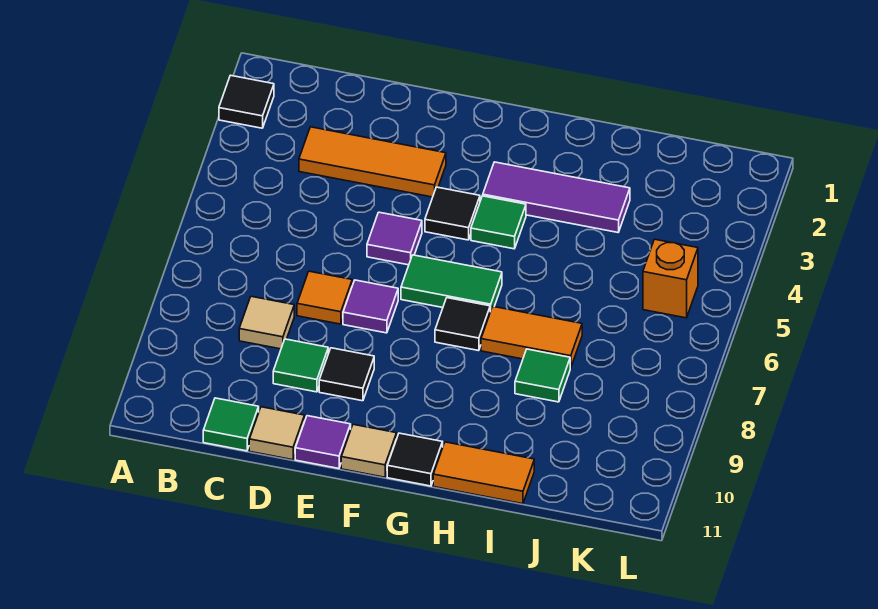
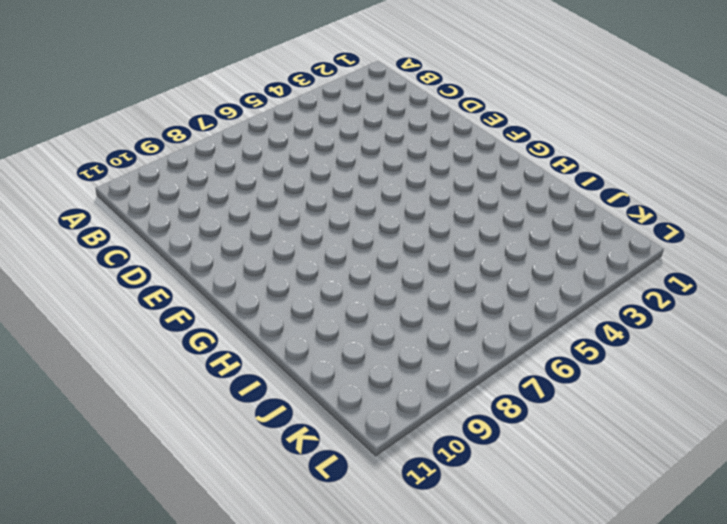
none -> black 1x1 tile [219,75,274,128]
none -> orange 1x3 tile [299,127,446,197]
none -> tan 1x1 tile [239,296,294,349]

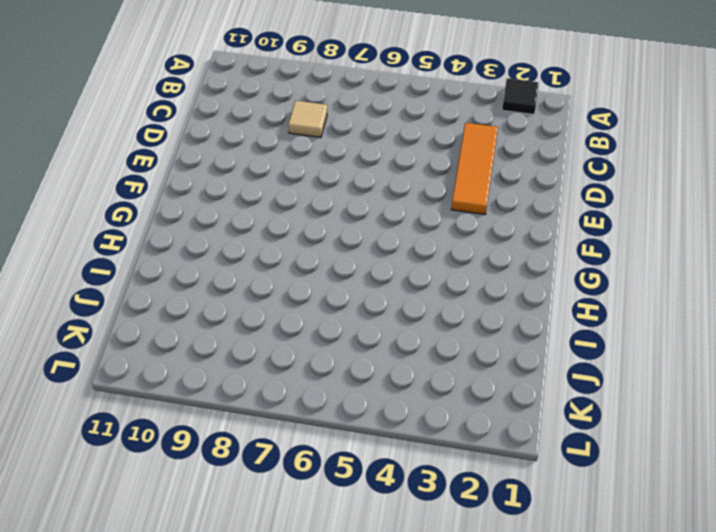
none -> green 1x1 tile [203,398,259,451]
none -> orange 1x1 tile [297,271,352,324]
none -> green 1x1 tile [273,339,328,392]

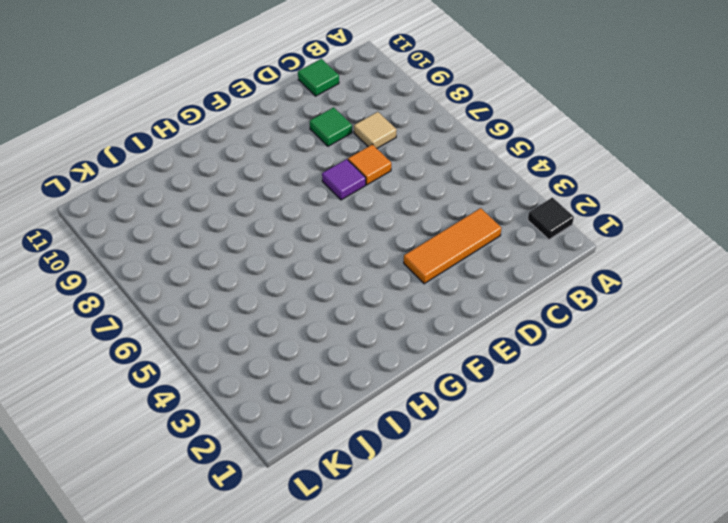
none -> tan 1x1 tile [249,407,305,460]
none -> purple 1x1 tile [367,212,422,265]
none -> black 1x1 tile [319,348,374,401]

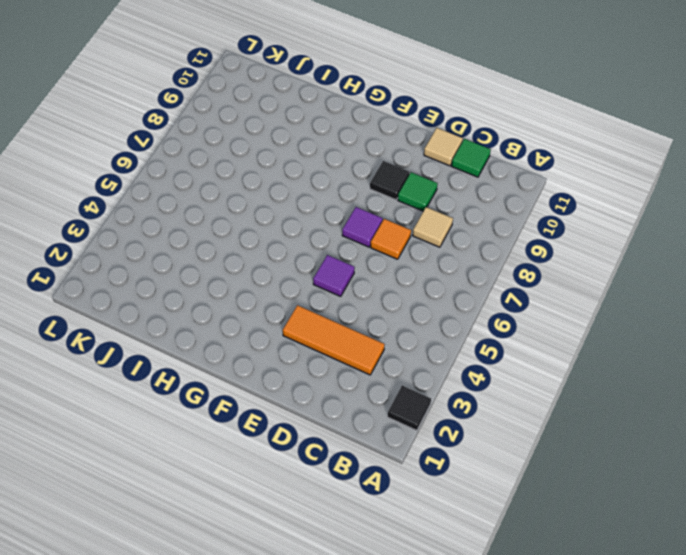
none -> purple 1x1 tile [295,416,351,469]
none -> black 1x1 tile [425,187,480,240]
none -> green 1x2 tile [401,255,502,312]

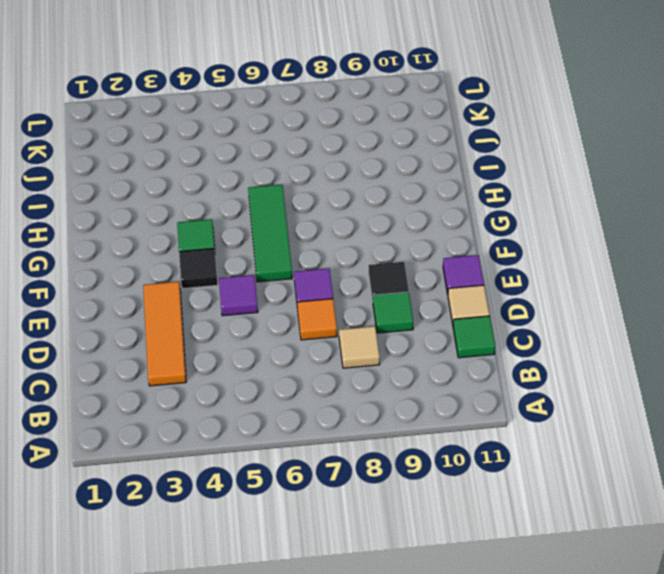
green 1x3 tile [248,185,292,282] -> green 1x2 tile [401,255,502,312]
none -> black 1x1 tile [219,75,274,128]
none -> tan 1x1 tile [341,424,397,477]
none -> purple 1x3 tile [483,162,630,232]

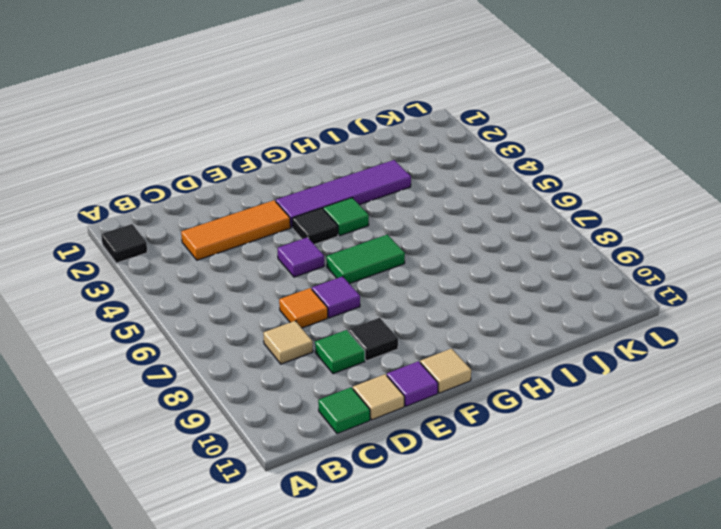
purple 1x4 tile [276,160,411,228] -> purple 1x3 tile [483,162,630,232]
none -> black 1x1 tile [435,298,490,351]
none -> black 1x1 tile [387,433,443,486]
none -> orange 1x2 tile [481,307,582,368]

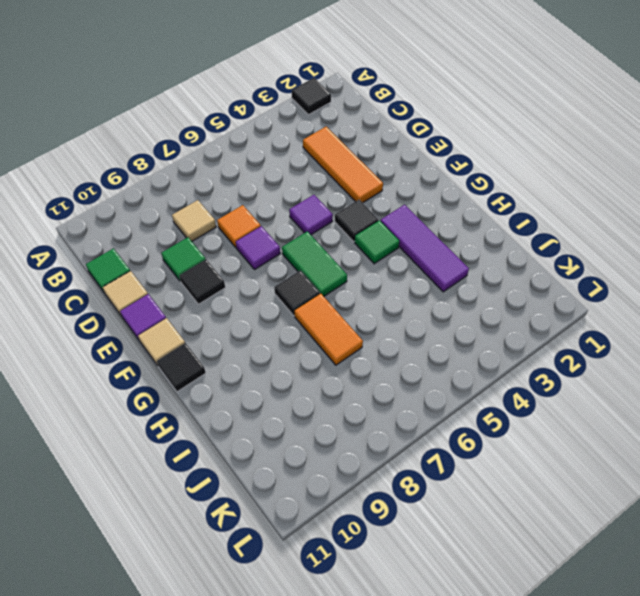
none -> orange 1x2 tile [433,442,534,504]
none -> green 1x1 tile [515,349,570,402]
none -> orange 1x1 brick [643,239,698,318]

